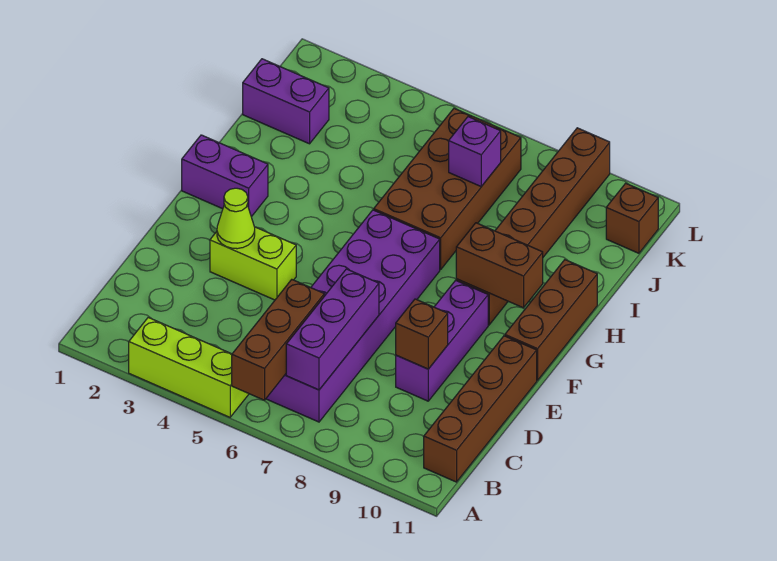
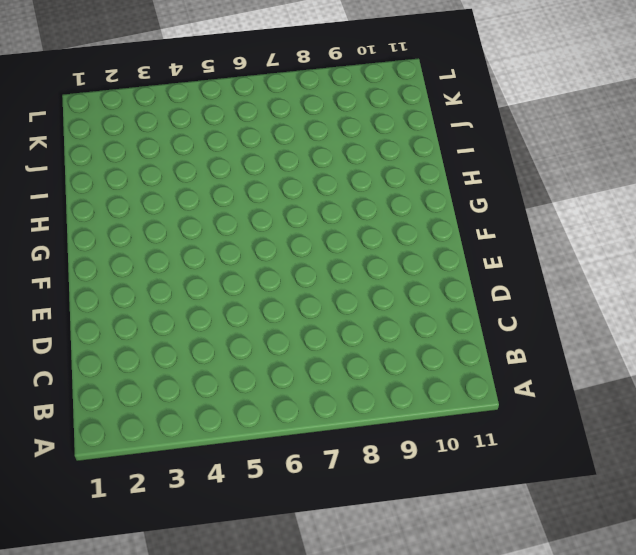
none -> lime 1x3 brick [129,317,249,417]
none -> purple 2x6 brick [266,210,440,422]
none -> brown 1x4 brick [424,336,537,482]

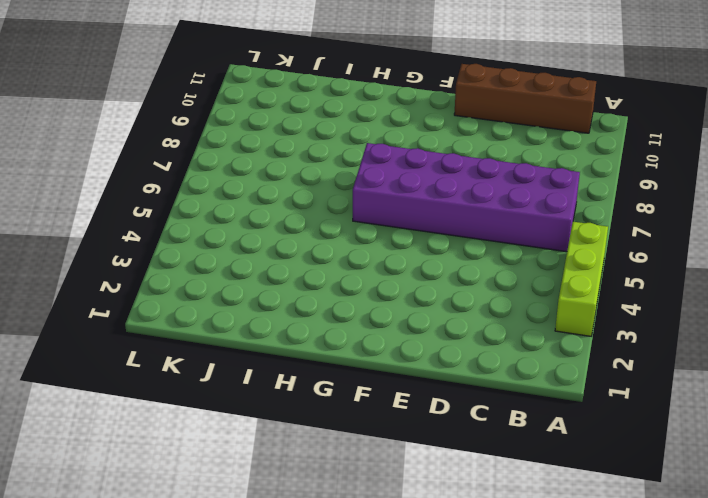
none -> purple 1x3 brick [396,280,488,401]
none -> lime 1x2 brick [210,227,296,300]
none -> brown 1x3 brick [505,260,597,380]

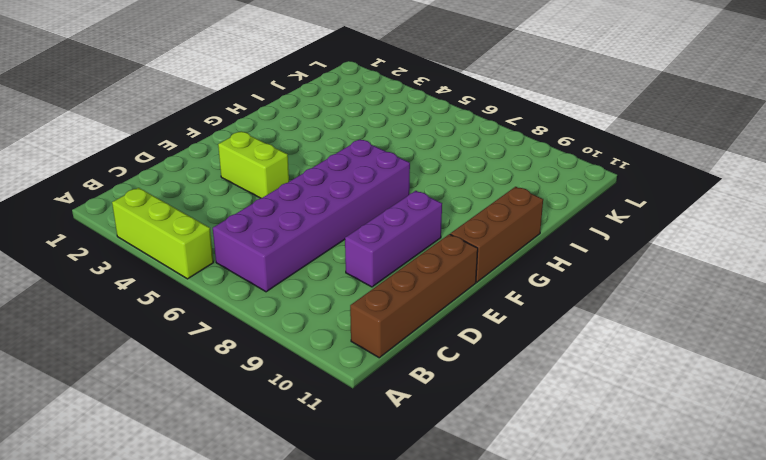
none -> purple 1x2 brick [182,135,268,217]
none -> brown 1x6 brick [456,128,610,325]
none -> brown 2x4 brick [374,108,521,270]

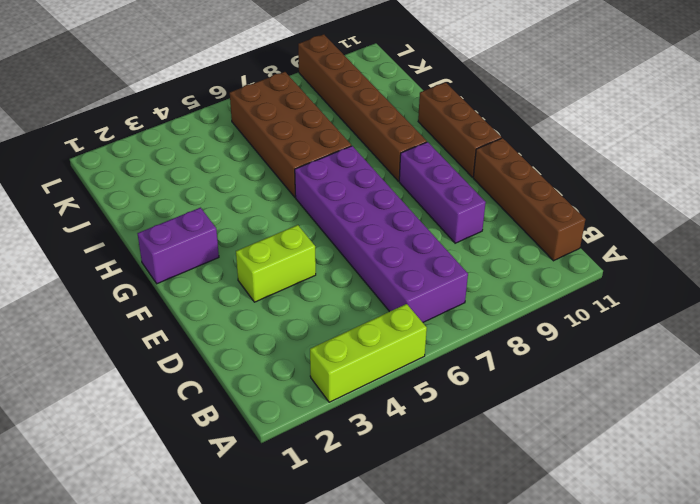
none -> purple 1x2 brick [243,59,329,144]
none -> brown 1x1 brick [606,183,658,253]
none -> brown 1x3 brick [232,280,324,400]

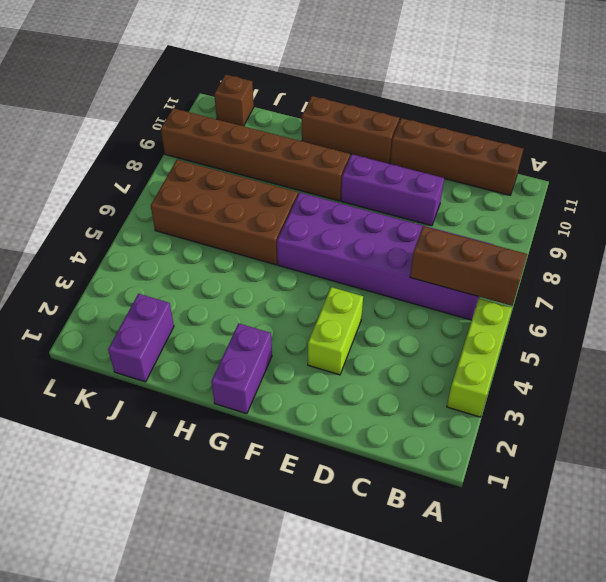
none -> purple 1x3 brick [286,269,379,390]
none -> brown 1x1 brick [396,299,448,369]
none -> lime 1x1 cone [217,188,255,249]

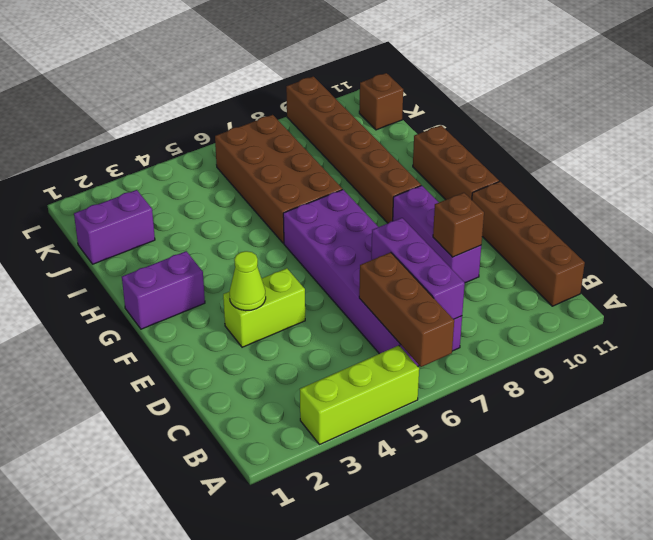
none -> brown 1x2 brick [456,223,543,308]
none -> purple 1x1 brick [449,117,501,186]

